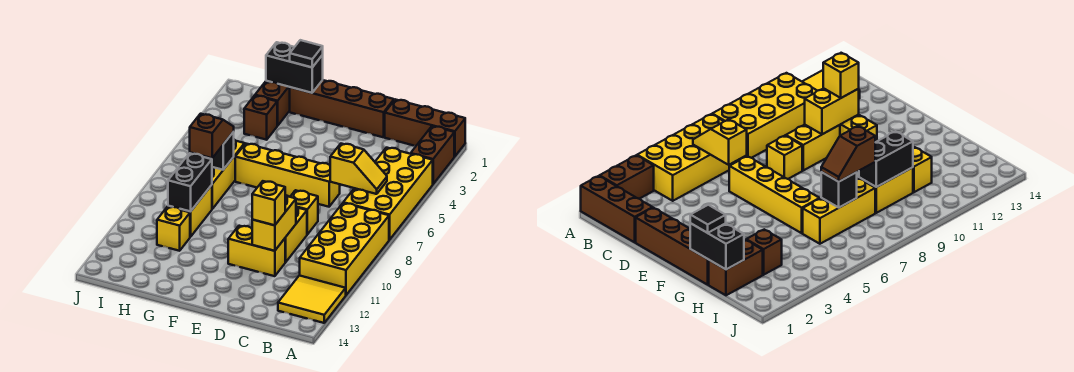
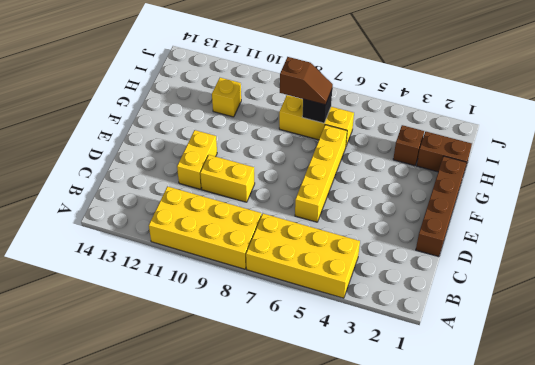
none -> brown 1x3 brick [385,99,465,156]
none -> brown 1x2 brick [411,126,454,184]
none -> yellow 2x2 tile [278,276,346,323]

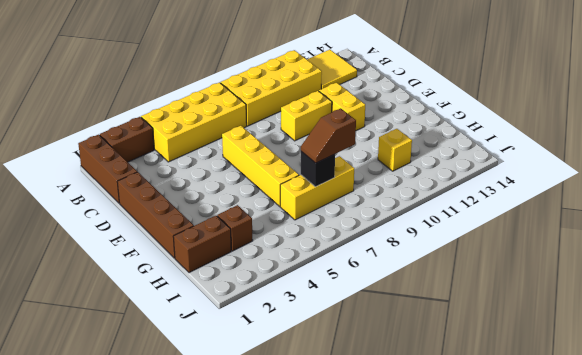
none -> yellow 1x1 brick [290,190,318,234]
none -> yellow 1x2 brick [168,185,212,237]
none -> yellow 1x2 slope [330,144,387,194]

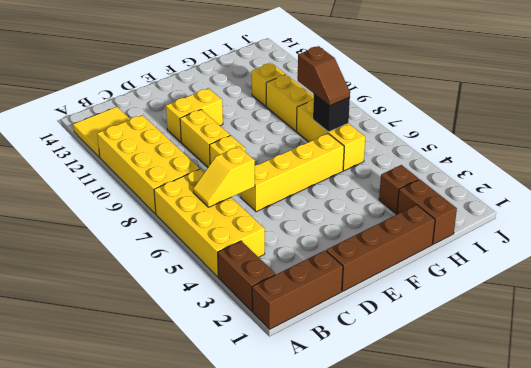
none -> yellow 1x2 brick [252,195,296,251]
none -> black 1x2 brick [266,42,323,93]
none -> black 1x2 brick [168,153,212,212]

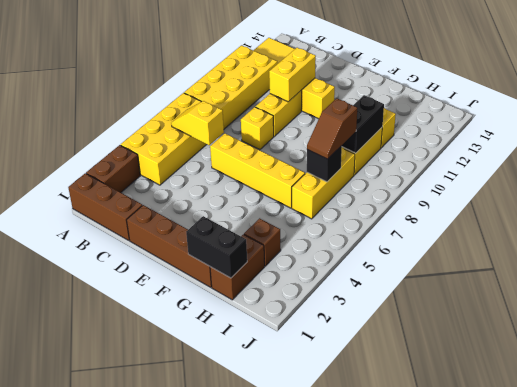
none -> yellow 1x1 brick [252,181,285,225]
none -> black 1x1 tile [290,40,323,67]

